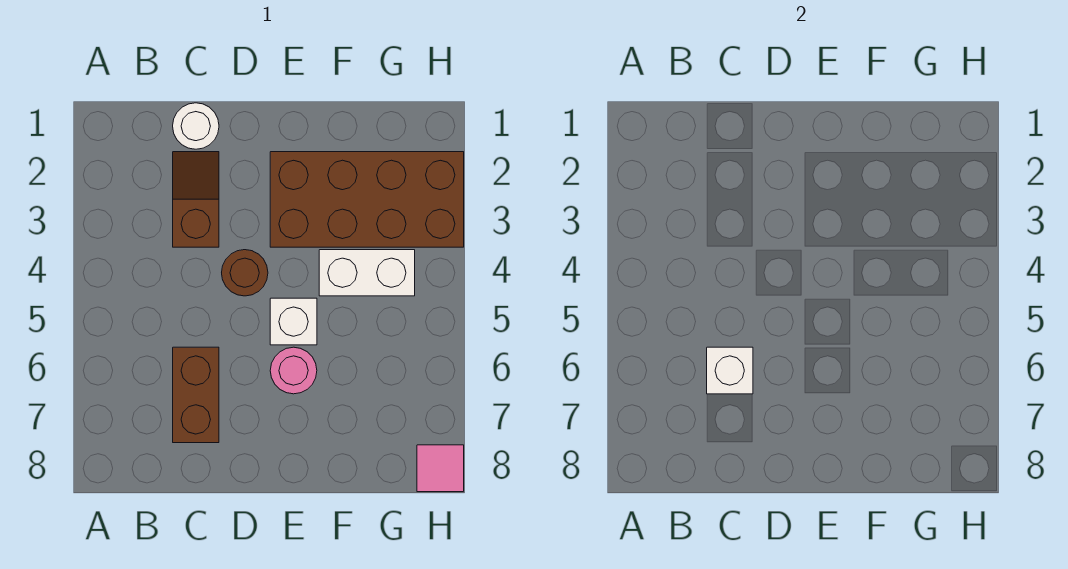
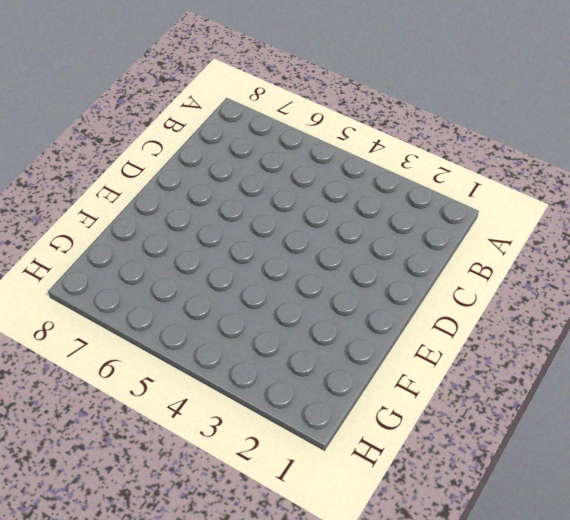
none -> white 1x1 round brick [173,103,219,149]
none -> brown 1x2 slope [173,152,219,247]

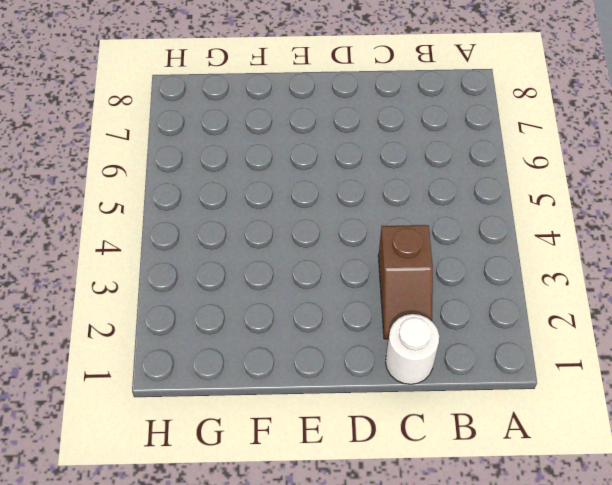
none -> brown 1x2 brick [173,347,219,443]
none -> brown 1x1 round brick [222,250,268,296]

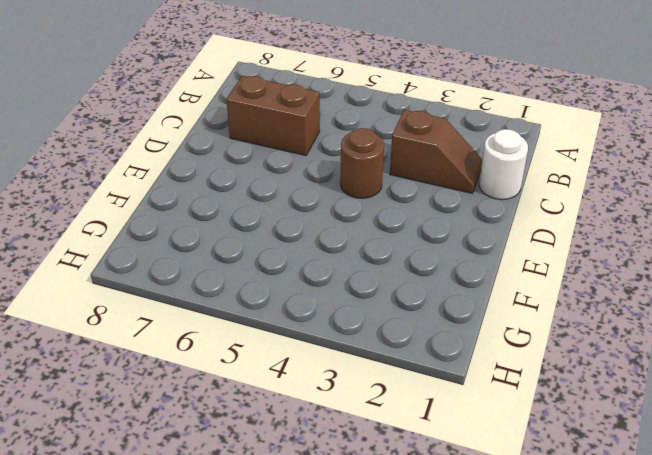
none -> brown 2x4 brick [270,152,464,247]
none -> white 1x1 brick [270,298,317,345]

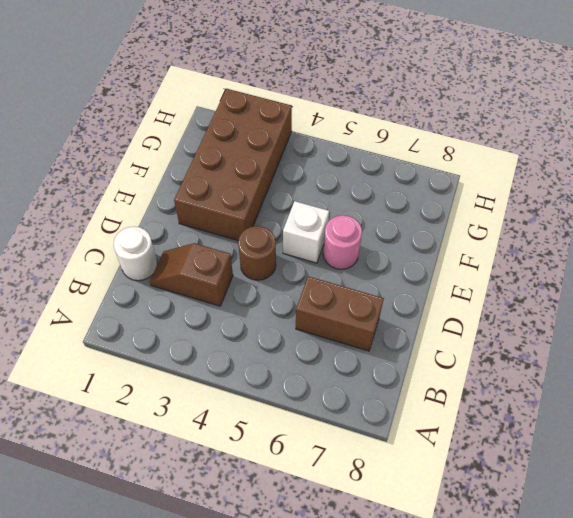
none -> white 1x2 brick [319,250,415,296]
none -> pink 1x1 tile [417,445,464,492]

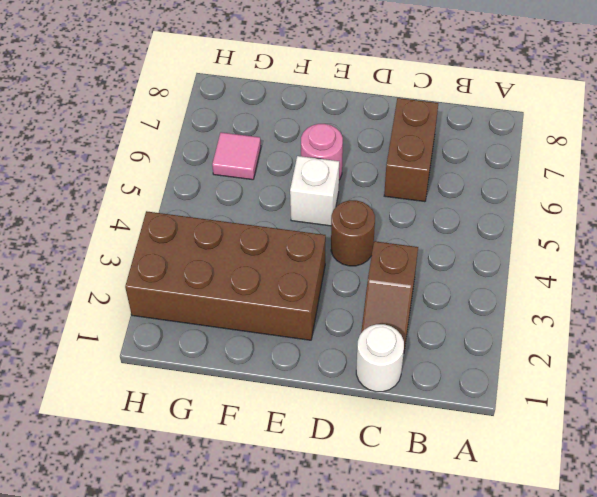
pink 1x1 tile [212,132,261,180] -> pink 1x1 tile moved to [417,445,464,492]
none -> white 1x2 brick [319,250,415,296]
none -> white 1x1 brick [707,347,753,394]

